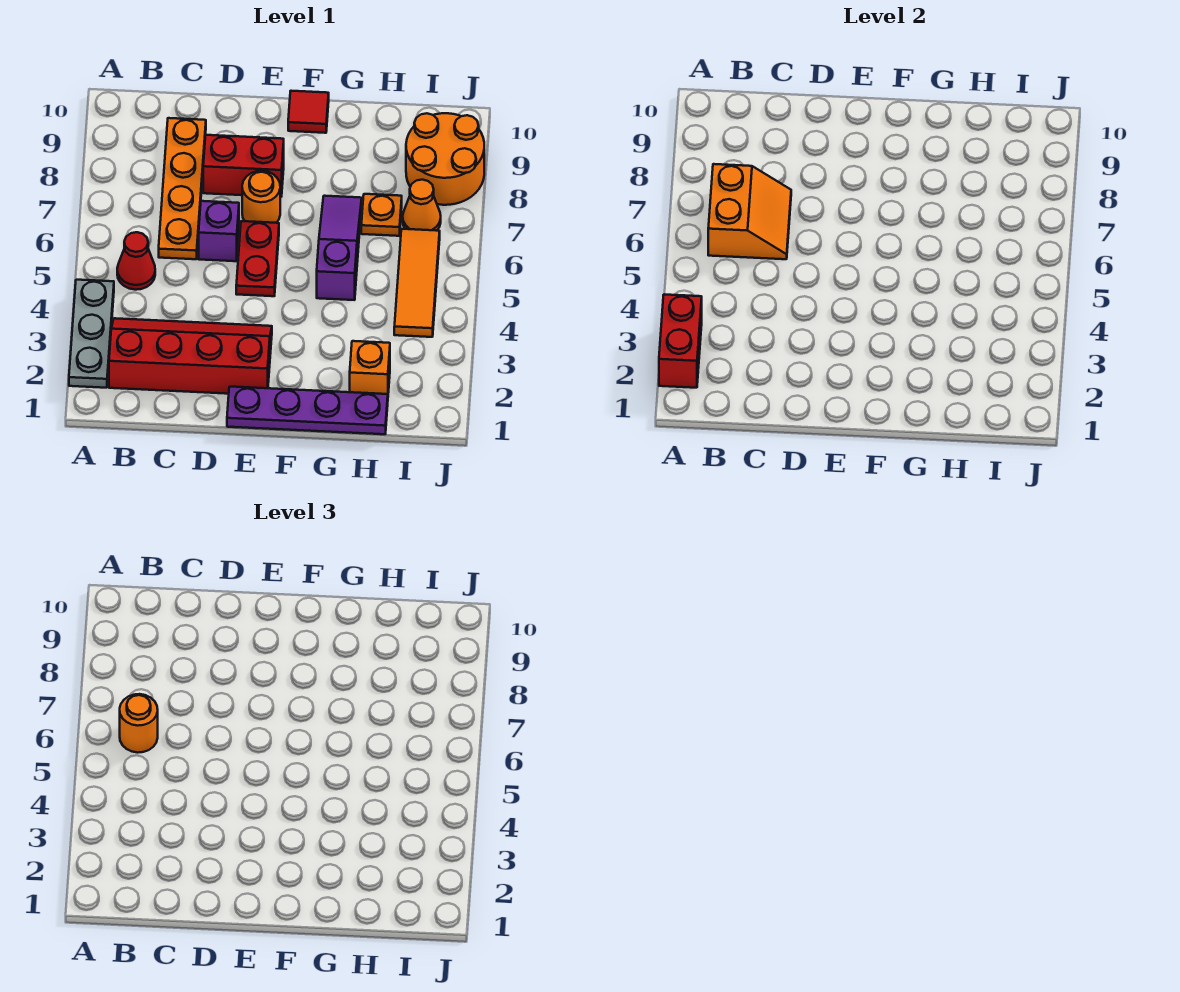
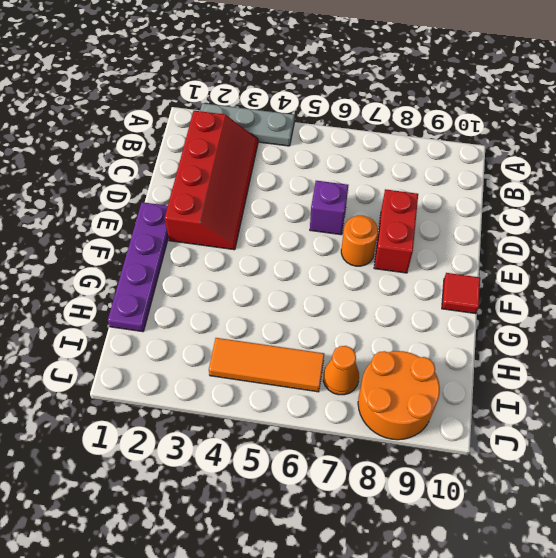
none -> red 1x1 cone [117,232,155,290]
none -> orange 1x4 plate [159,118,206,259]
none -> red 1x2 plate [236,221,279,296]

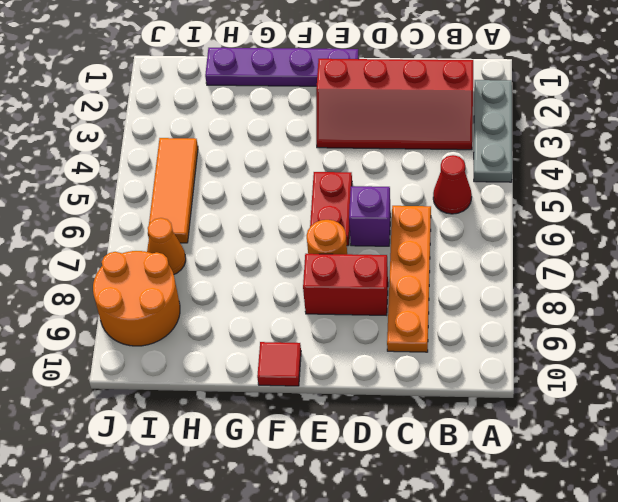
none -> purple 1x3 slope [317,196,362,300]
none -> orange 1x1 brick [350,341,390,394]
none -> orange 1x1 plate [361,194,402,236]

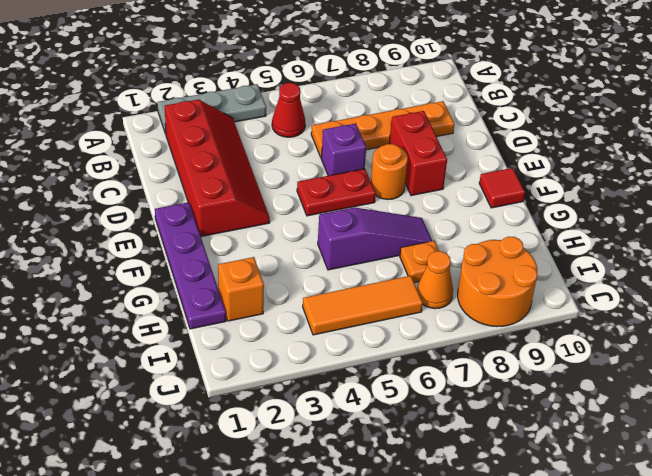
none -> red 1x2 brick [659,294,702,388]
none -> orange 2x2 slope [708,164,791,259]
none -> orange 1x1 round brick [120,694,158,753]

